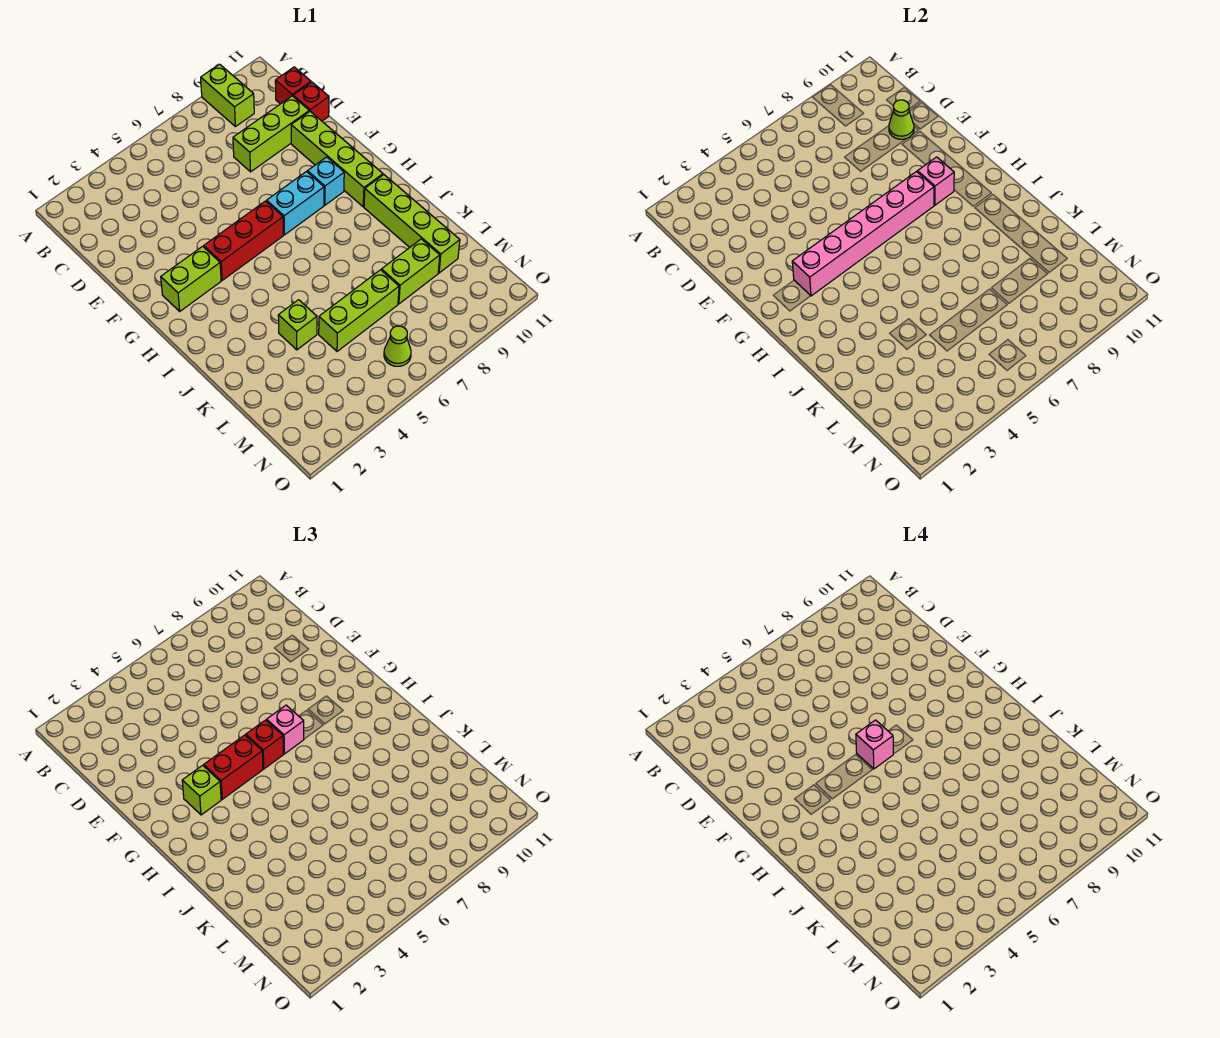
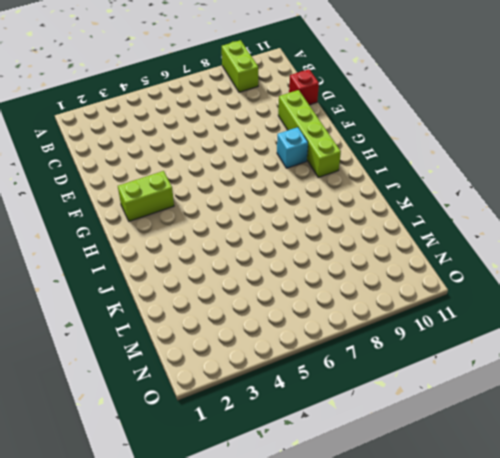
none -> red 1x1 brick [275,67,311,104]
none -> lime 1x3 brick [233,96,309,172]
none -> red 1x3 brick [204,201,283,280]

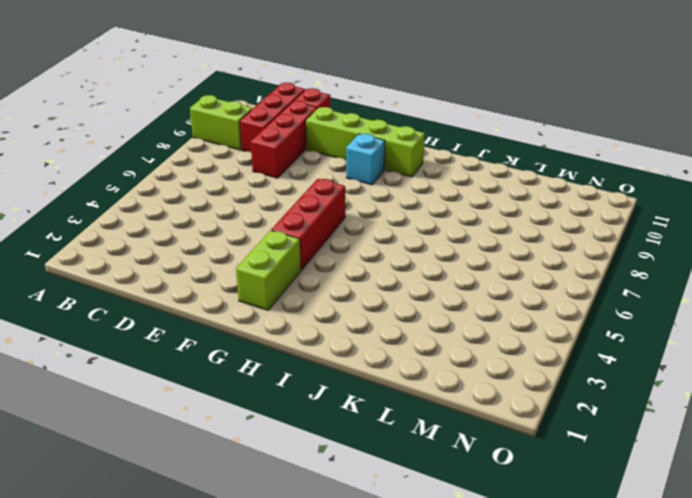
red 1x3 brick [240,82,305,152] -> red 1x1 brick [275,67,311,104]
red 1x3 brick [251,101,317,178] -> lime 1x3 brick [233,96,309,172]
none -> cyan 1x2 brick [267,172,324,235]
none -> lime 1x4 brick [364,175,460,273]
none -> lime 1x1 brick [278,300,317,350]

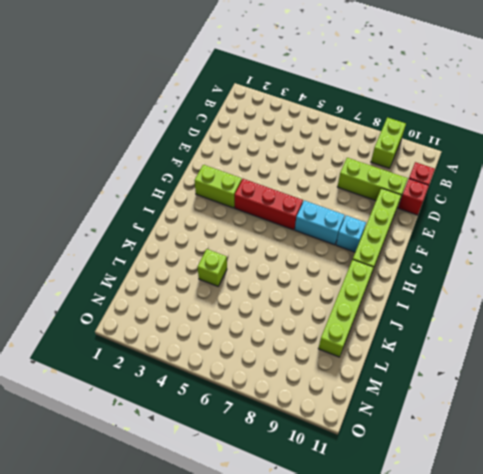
none -> lime 1x3 brick [319,270,399,351]
none -> lime 1x2 brick [382,239,440,304]
none -> lime 1x1 cone [384,326,411,366]

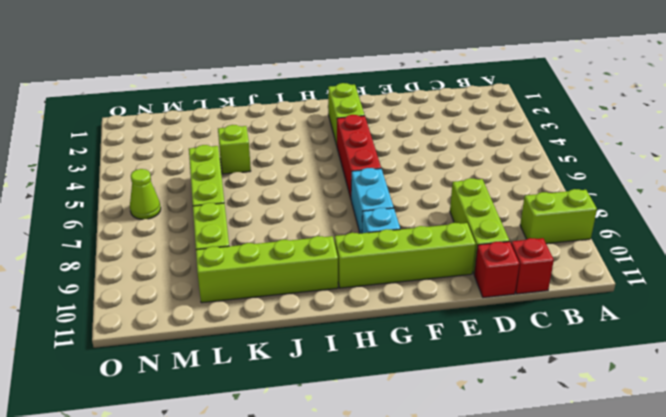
none -> lime 1x1 cone [889,100,914,139]
none -> pink 1x6 brick [792,172,934,296]
none -> pink 1x1 brick [917,157,954,205]

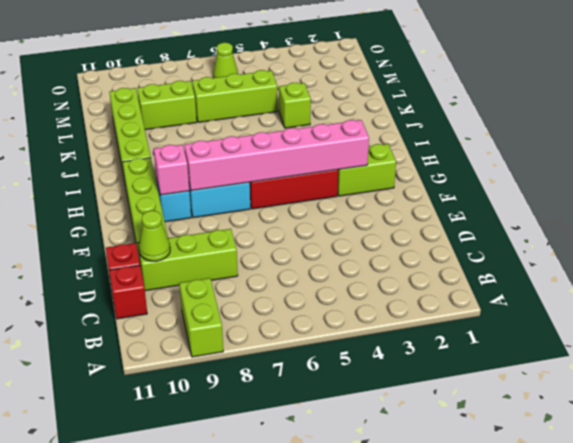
none -> lime 1x1 brick [182,765,221,815]
none -> red 1x2 brick [204,735,263,799]
none -> red 1x1 brick [246,720,283,769]

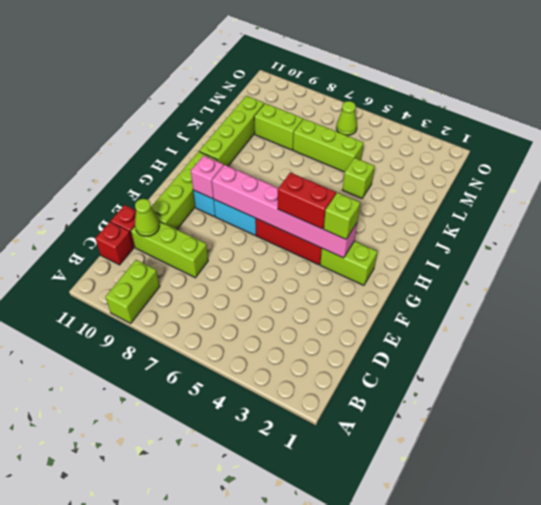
none -> red 1x1 brick [246,720,283,769]
none -> pink 1x1 brick [267,705,304,754]
none -> pink 1x1 brick [856,720,893,769]

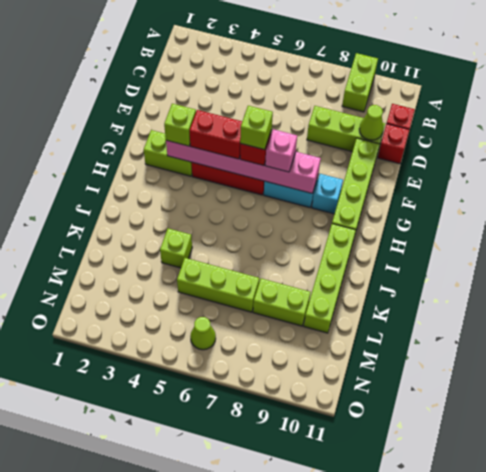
lime 1x1 brick [240,106,273,150] -> pink 1x1 brick [856,720,893,769]
none -> pink 1x1 brick [917,157,954,205]

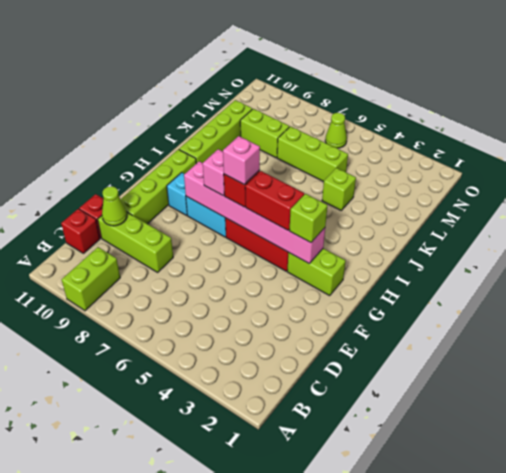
none -> pink 1x1 brick [917,157,954,205]

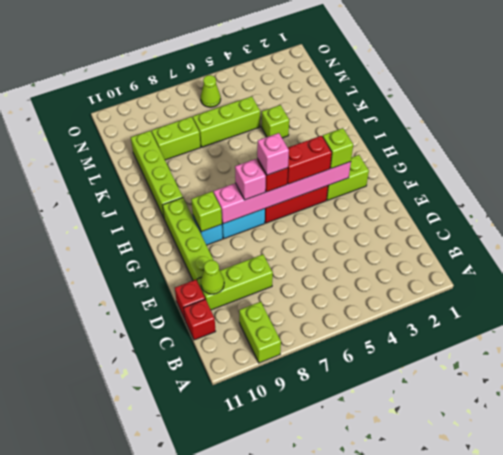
lime 1x1 brick [191,192,222,232] -> pink 1x1 brick [917,157,954,205]

